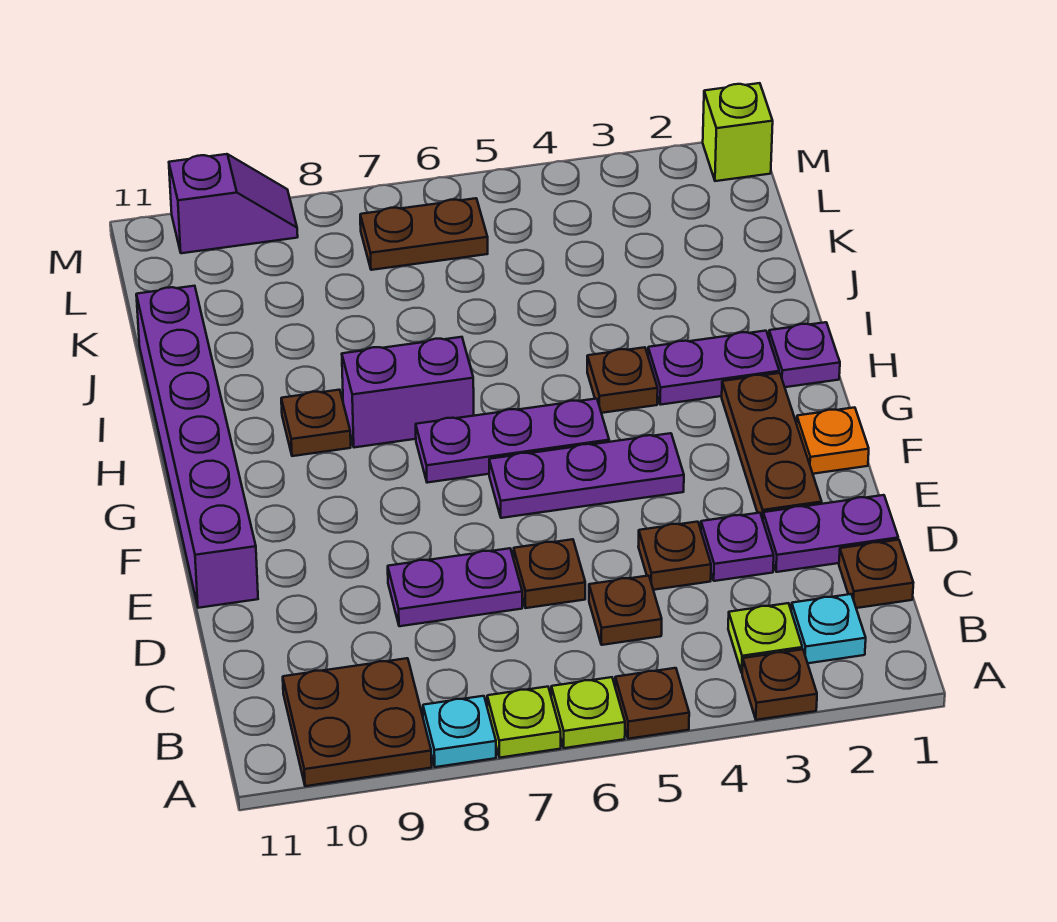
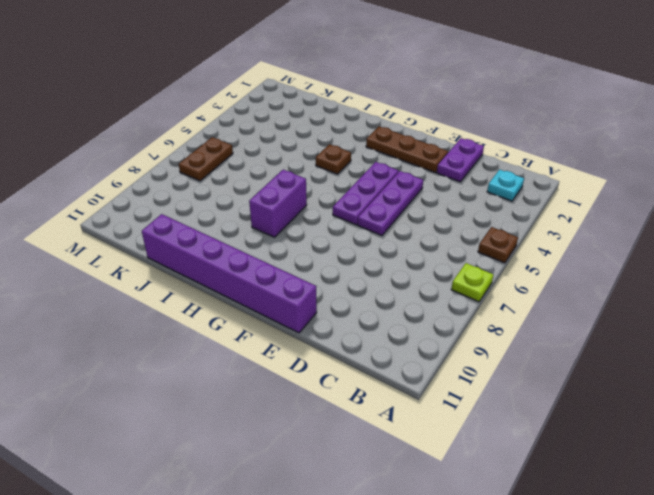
purple 1x3 plate [358,171,423,236] -> purple 1x3 plate moved to [416,399,609,483]
none -> brown 1x1 plate [742,649,817,720]
none -> lime 1x1 plate [551,677,625,748]
none -> cyan 1x1 plate [423,696,496,767]

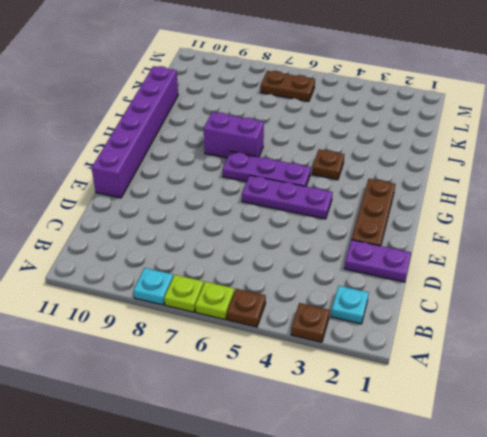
none -> brown 2x2 plate [283,658,432,786]
none -> lime 1x1 plate [728,603,802,673]
none -> brown 1x1 plate [839,540,913,608]

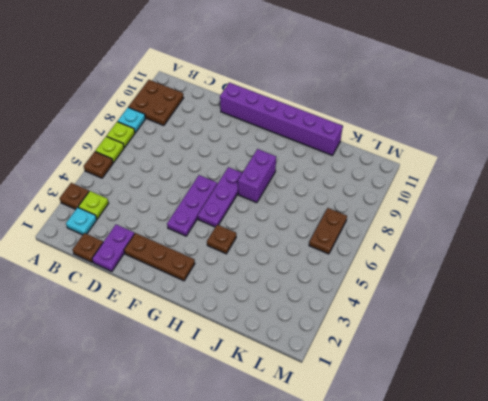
none -> brown 1x1 plate [589,576,662,645]
none -> purple 1x1 plate [701,513,774,581]
none -> brown 1x1 plate [638,522,711,590]

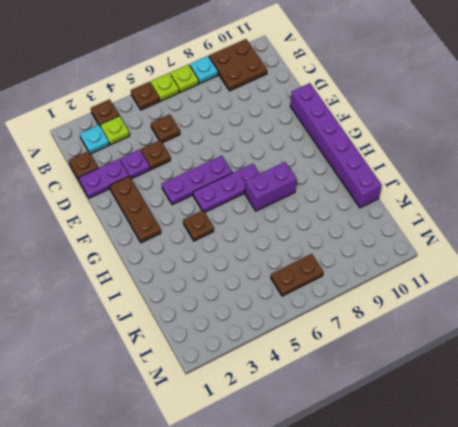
none -> brown 1x1 plate [514,539,585,608]
none -> purple 1x2 plate [388,548,522,626]
none -> orange 1x1 plate [797,407,869,474]

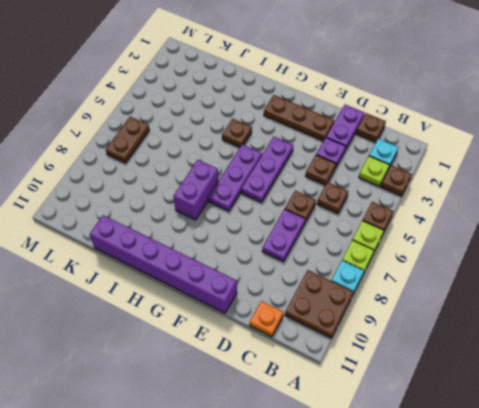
orange 1x1 plate [250,301,284,337] -> orange 1x1 plate moved to [797,407,869,474]
none -> purple 1x1 plate [769,322,840,387]
none -> purple 1x2 plate [648,331,779,405]
none -> brown 1x1 plate [281,390,351,456]

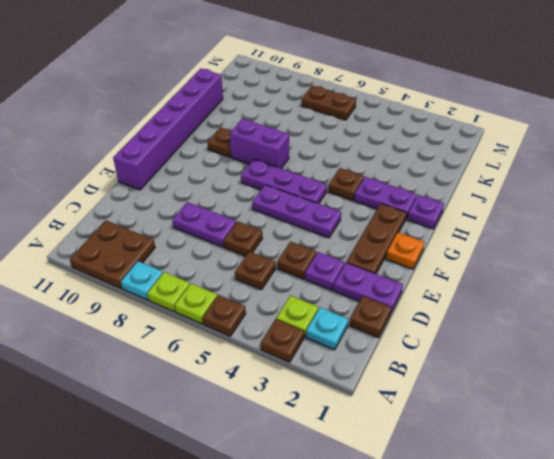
none -> lime 1x1 brick [703,83,773,181]
none -> purple 1x2 slope [169,154,298,253]

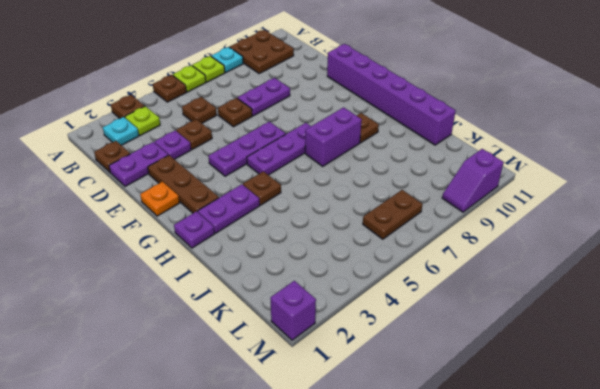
purple 1x1 brick [271,281,316,340] -> lime 1x1 brick [703,83,773,181]

